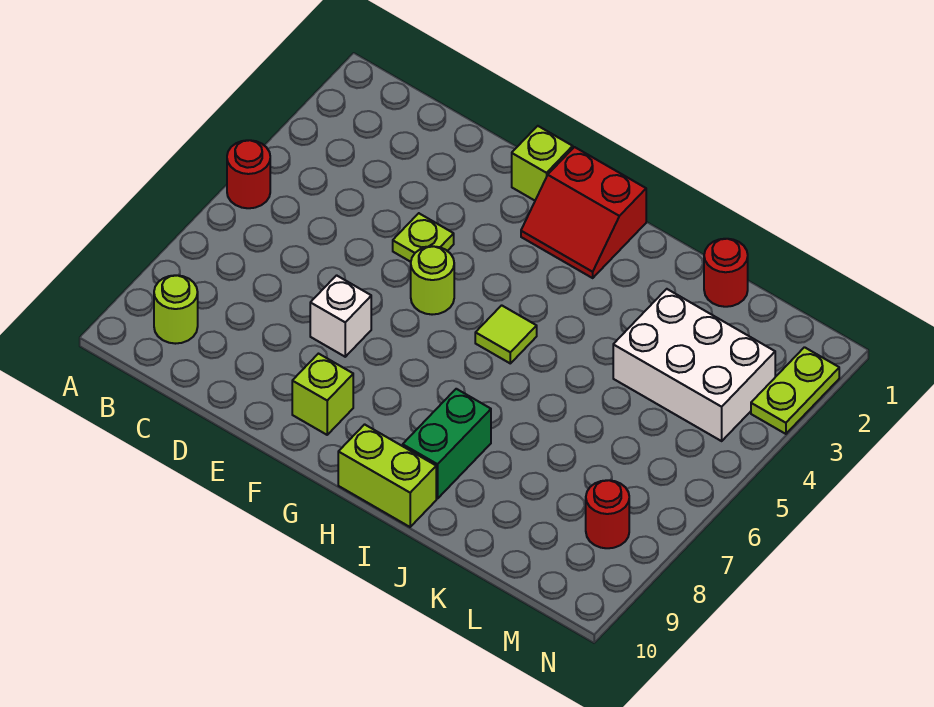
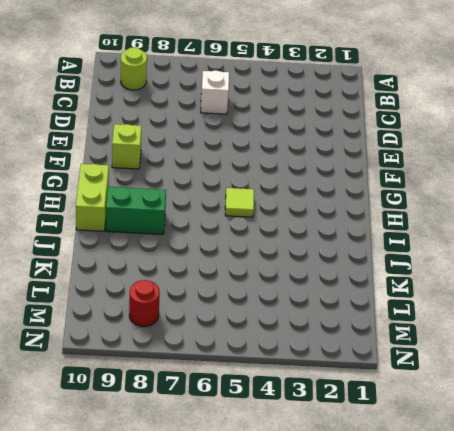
white 1x1 brick [201,71,229,114] -> white 1x1 brick moved to [310,275,371,357]
none -> red 1x1 round brick [227,140,270,208]
none -> lime 1x1 plate [393,213,454,262]
none -> lime 1x1 brick [512,126,573,200]

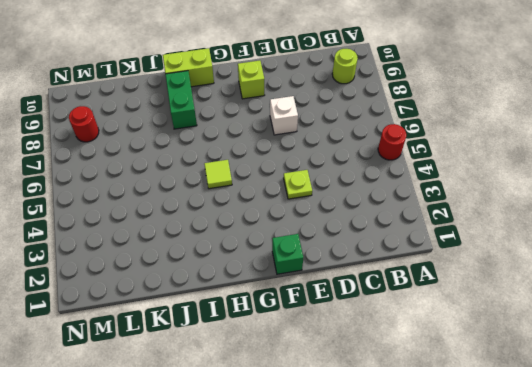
green 1x1 brick [272,234,303,274] -> lime 1x1 brick [512,126,573,200]
none -> lime 1x1 round brick [411,246,454,315]
none -> red 2x2 slope [521,147,646,278]
none -> red 1x1 round brick [704,239,748,307]

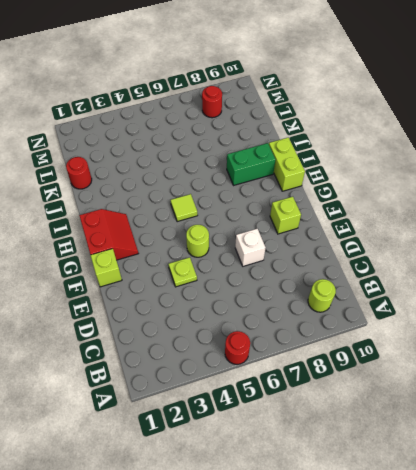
none -> white 2x3 brick [613,289,775,441]
none -> lime 1x2 plate [751,347,839,434]

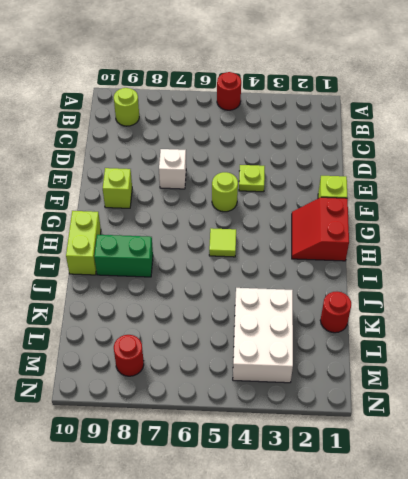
none -> lime 1x2 plate [751,347,839,434]

